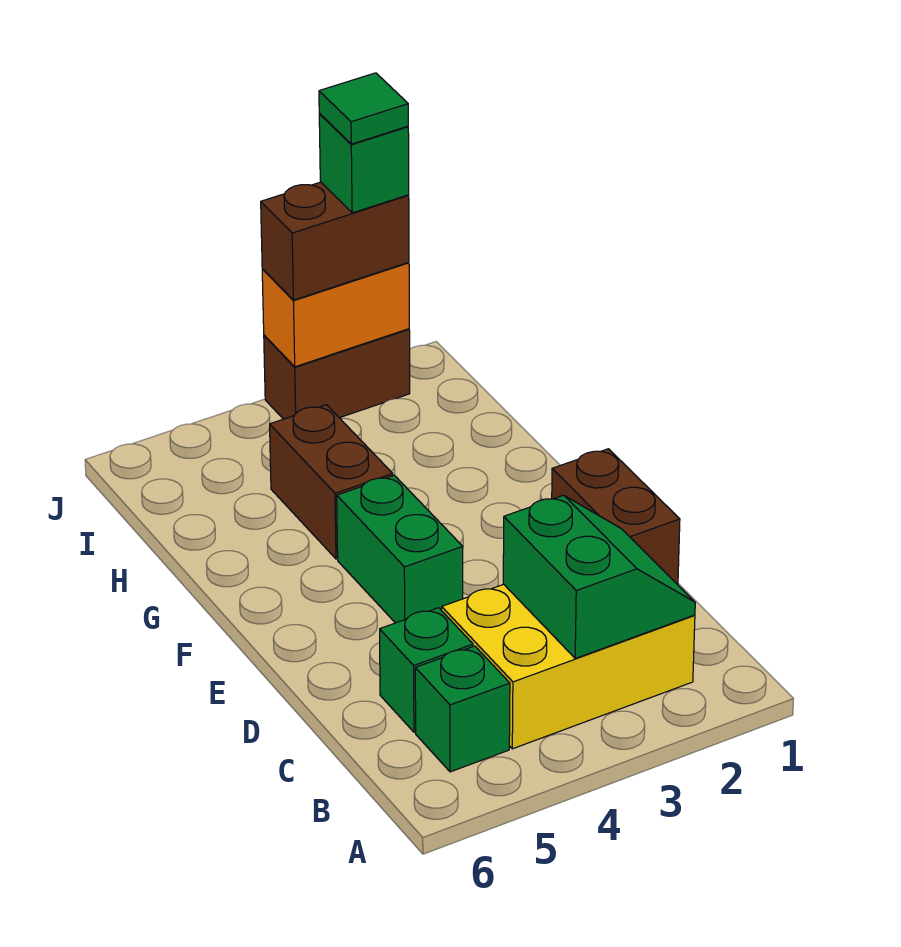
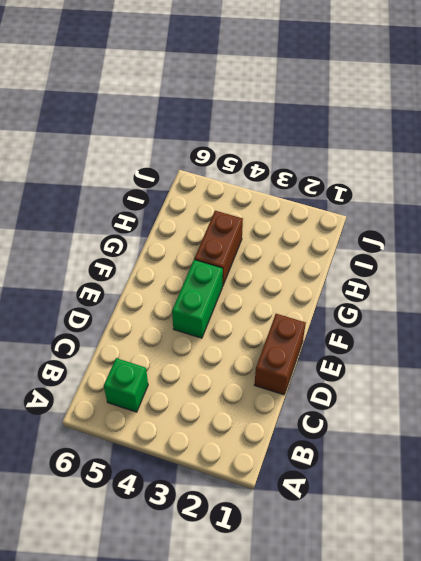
none -> yellow 2x3 brick [442,584,695,749]
none -> green 1x1 brick [380,608,473,732]
none -> brown 1x2 brick [264,329,410,419]

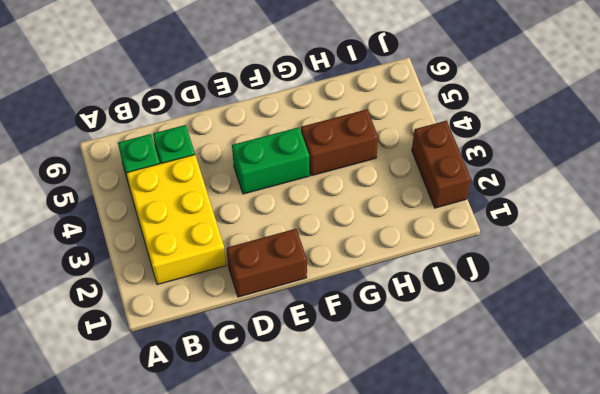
none -> green 2x2 slope [503,495,695,658]
none -> orange 1x2 brick [262,262,409,367]
none -> brown 1x2 brick [261,182,409,300]

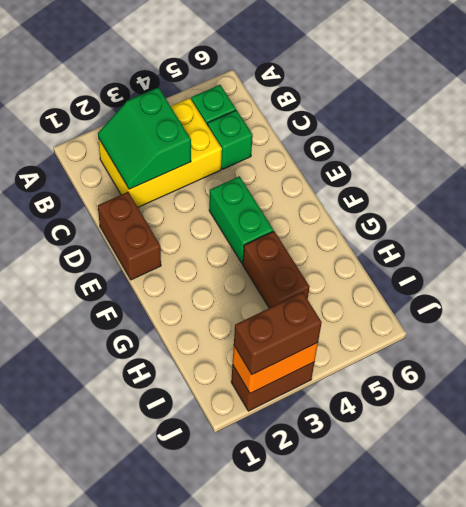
none -> green 1x1 brick [319,114,409,213]
none -> green 1x1 tile [319,73,408,144]

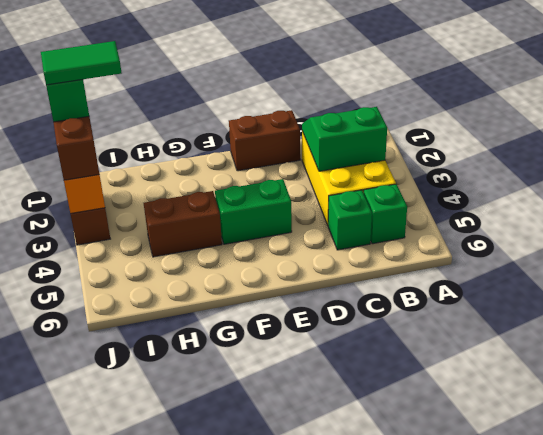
green 1x2 tile [41,41,121,85] -> green 1x1 tile [319,73,408,144]

